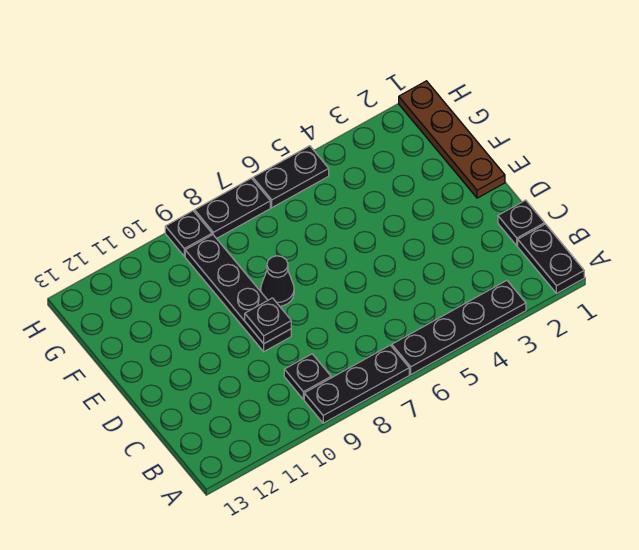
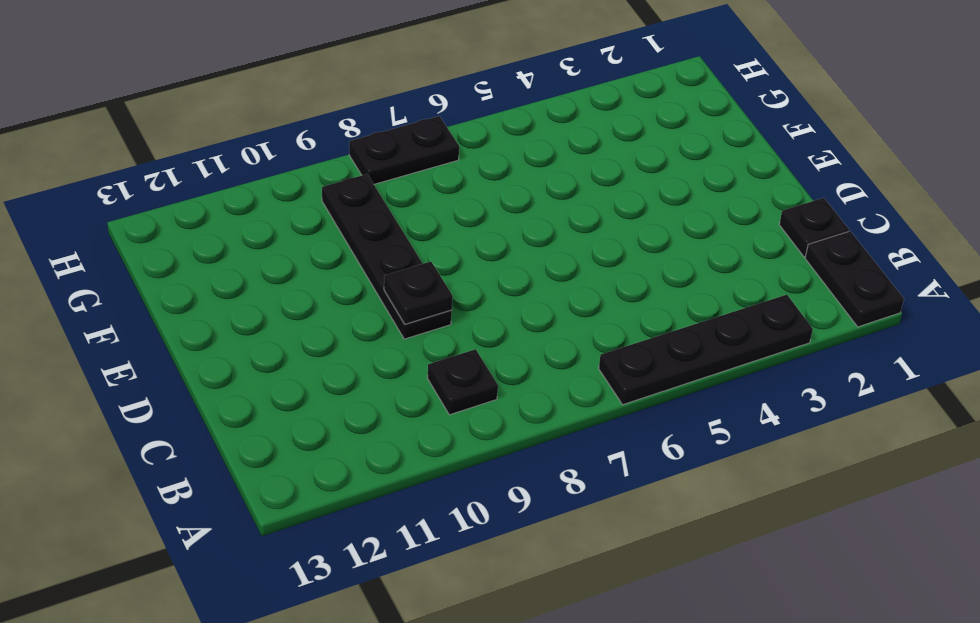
none -> black 1x3 plate [304,345,409,423]
none -> brown 1x4 plate [399,81,505,198]
none -> black 1x1 cone [261,256,294,306]

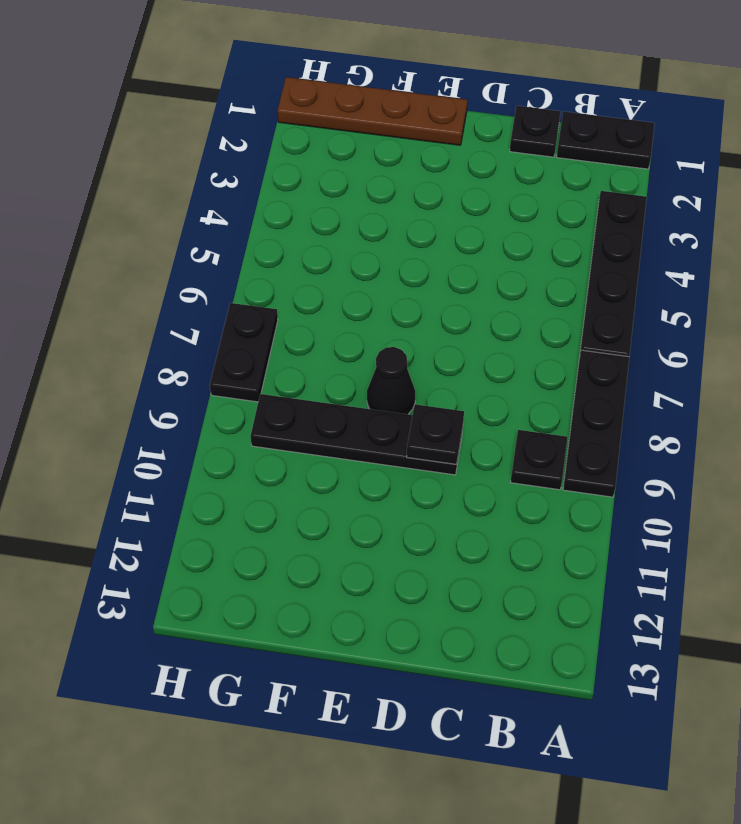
none -> black 1x2 plate [253,146,329,208]
none -> black 1x1 plate [165,211,212,256]

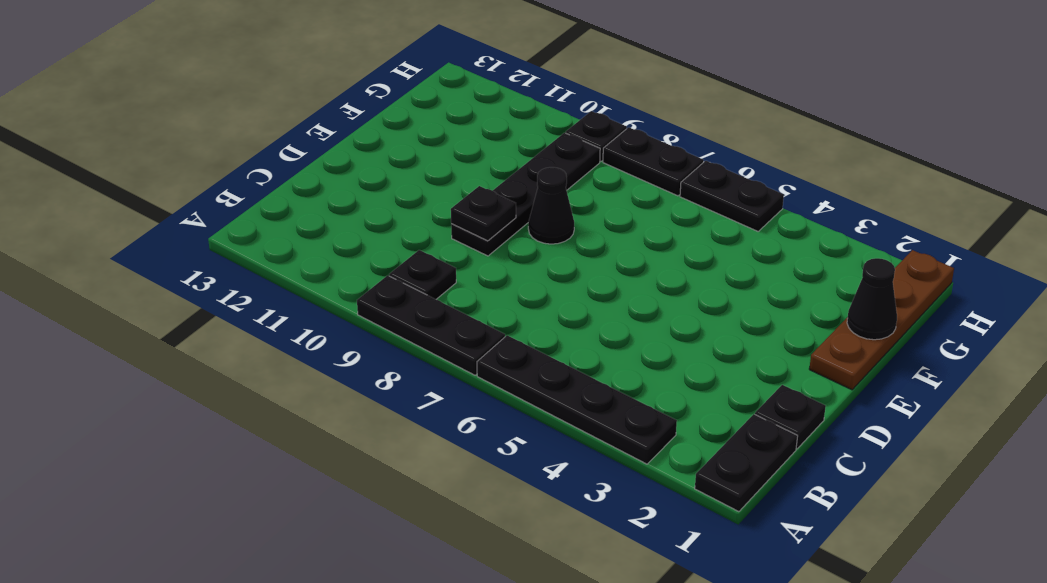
black 1x1 cone [847,258,897,340] -> none

